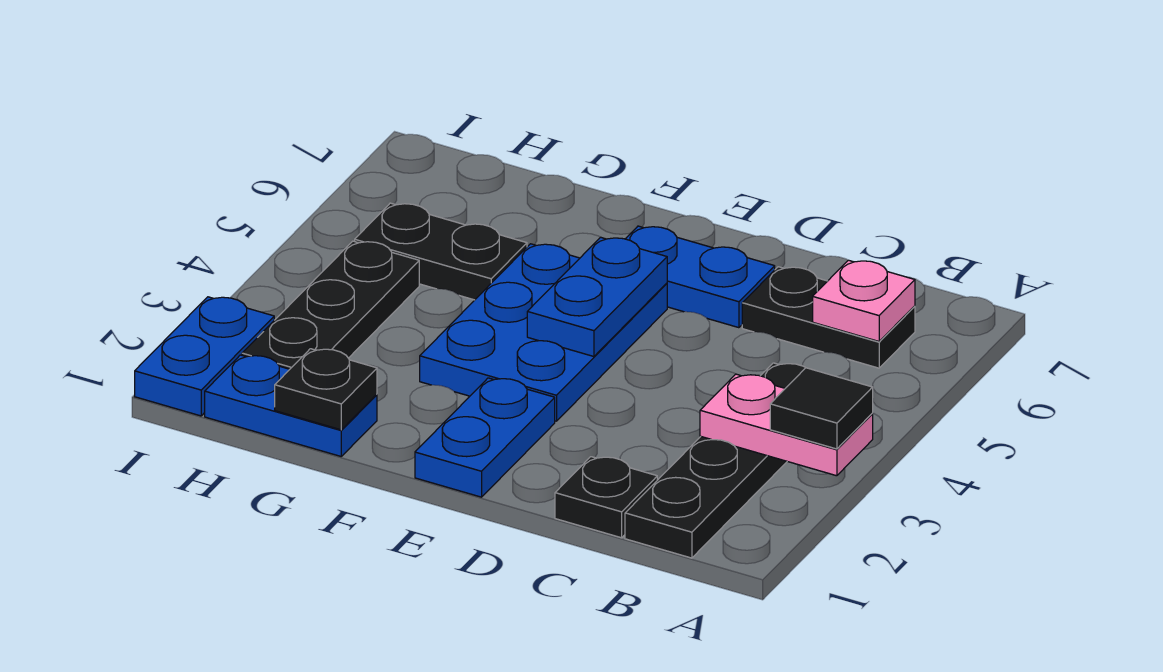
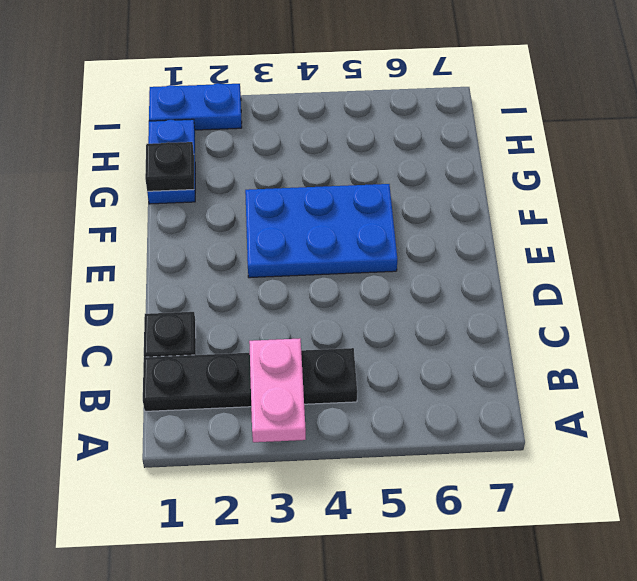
none -> black 1x2 plate [742,267,915,368]
none -> blue 1x2 plate [626,226,775,328]
none -> blue 1x2 plate [415,378,555,497]

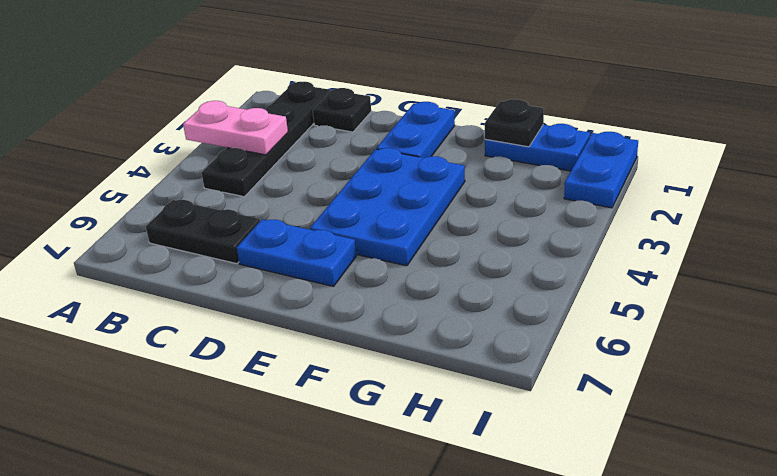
none -> black 1x2 plate [355,203,527,300]
none -> black 1x3 plate [242,241,419,369]
none -> pink 1x1 plate [813,260,915,341]

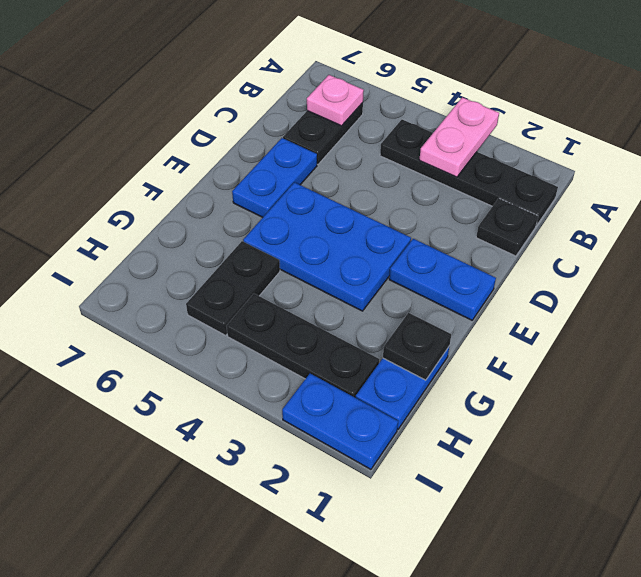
none -> blue 1x2 plate [527,237,667,357]
none -> black 1x1 tile [770,368,873,449]

